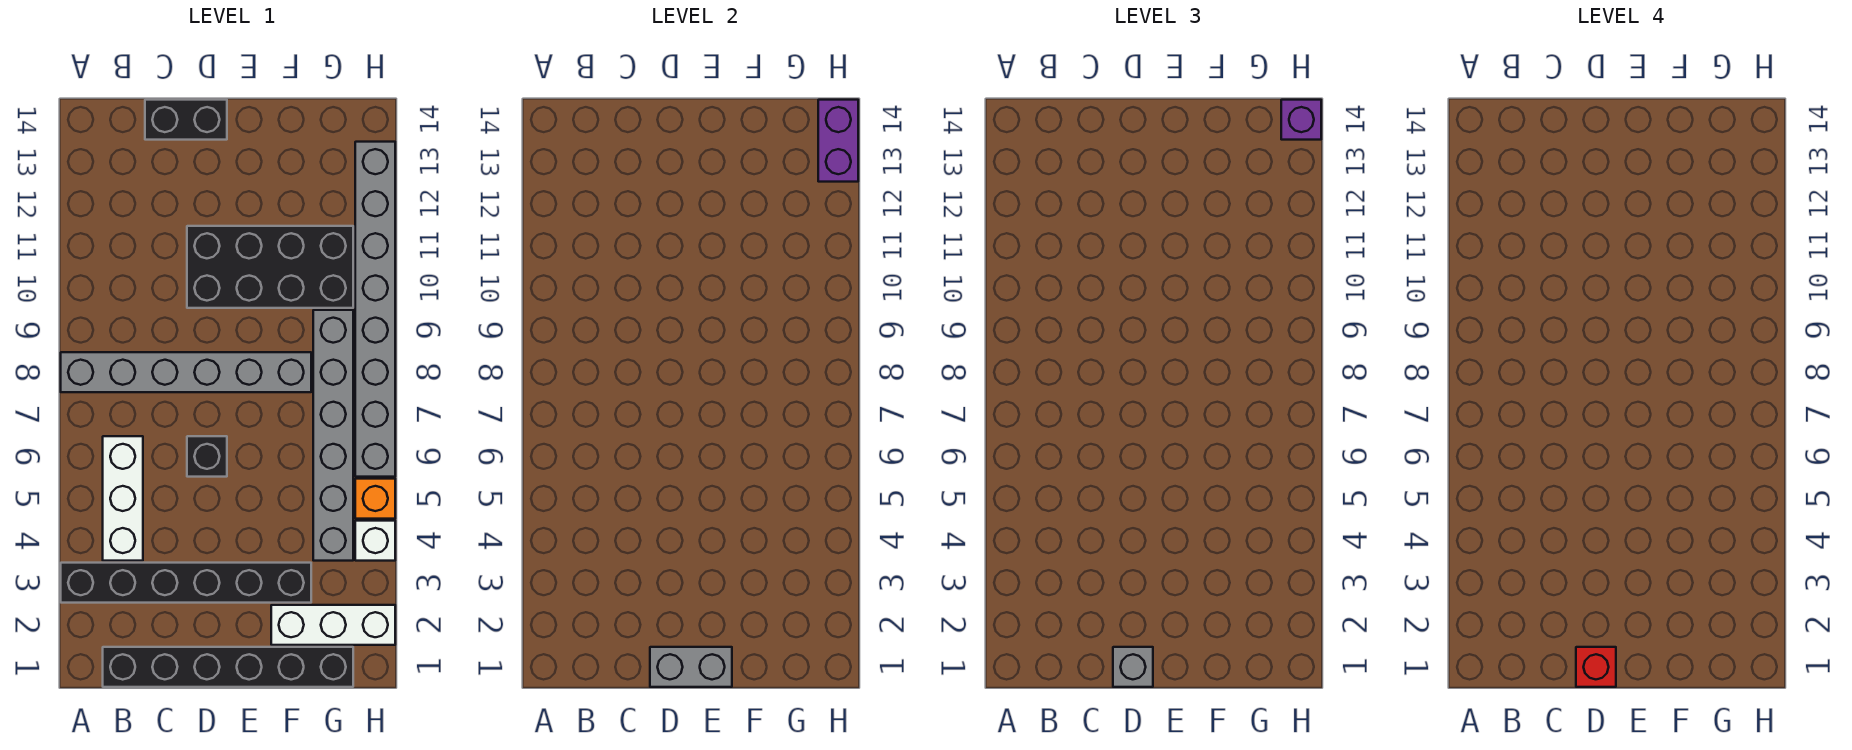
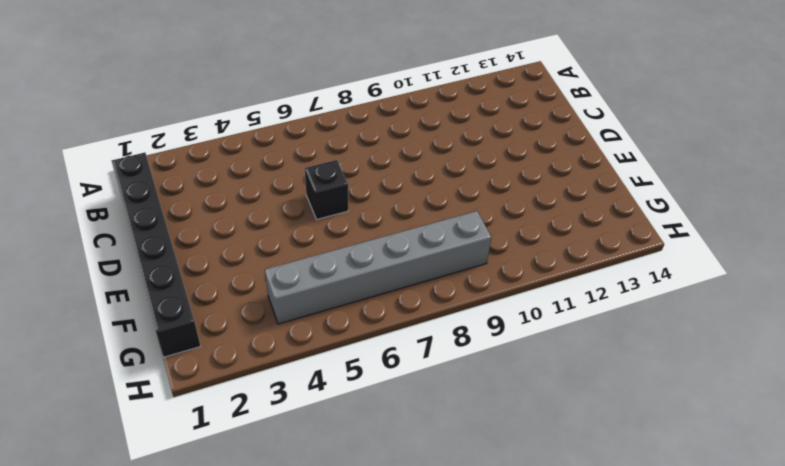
none -> black 1x6 brick [61,563,311,603]
none -> grey 1x6 brick [61,352,311,392]
none -> white 1x3 brick [103,436,143,561]

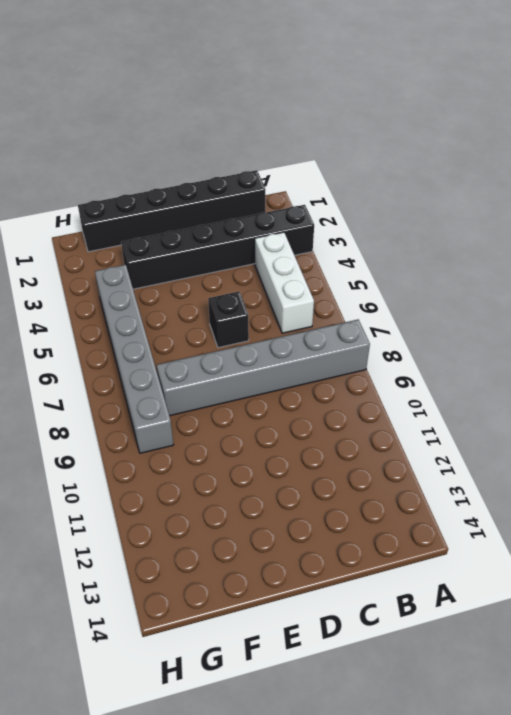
none -> black 1x2 brick [145,100,227,140]
none -> black 2x4 brick [187,226,353,308]
none -> white 1x3 brick [271,605,395,645]

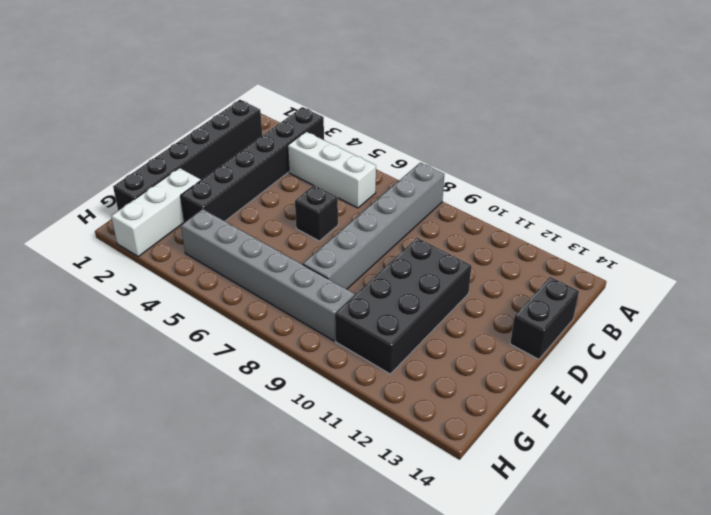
none -> white 1x1 brick [355,521,395,561]
none -> orange 1x1 brick [355,479,395,519]
none -> grey 1x8 brick [355,142,395,477]

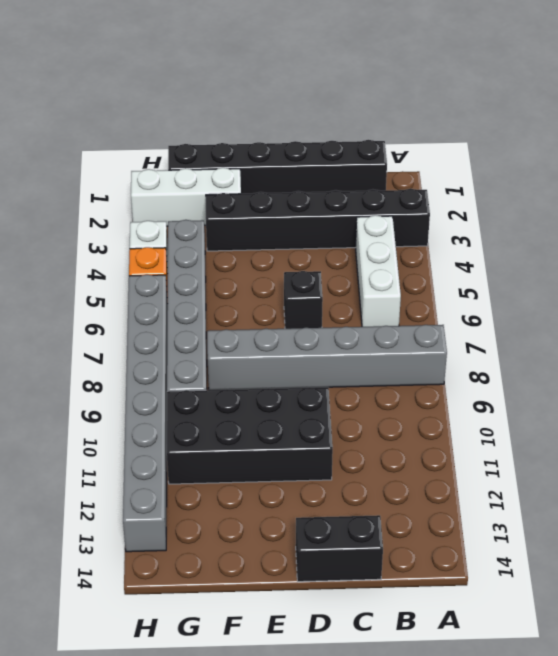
none -> grey 1x2 brick [650,647,732,687]
none -> purple 1x2 brick [818,100,858,182]
none -> grey 1x1 brick [1113,647,1153,687]

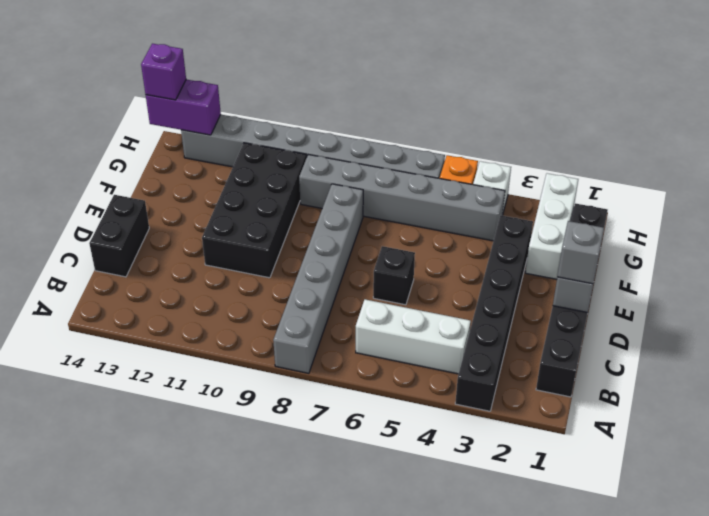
none -> red 1x1 brick [1576,647,1616,687]

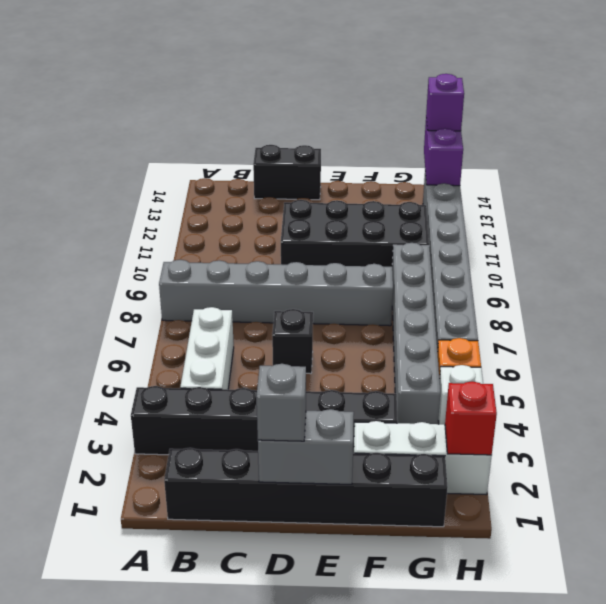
red 1x1 brick [445,381,497,455] -> red 1x1 brick moved to [1576,647,1616,687]

